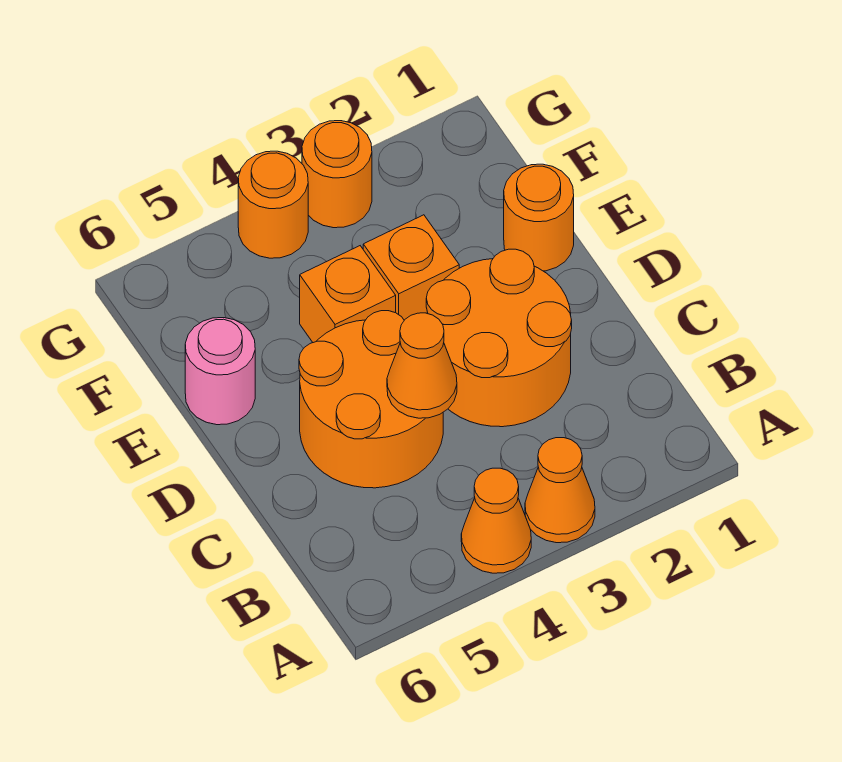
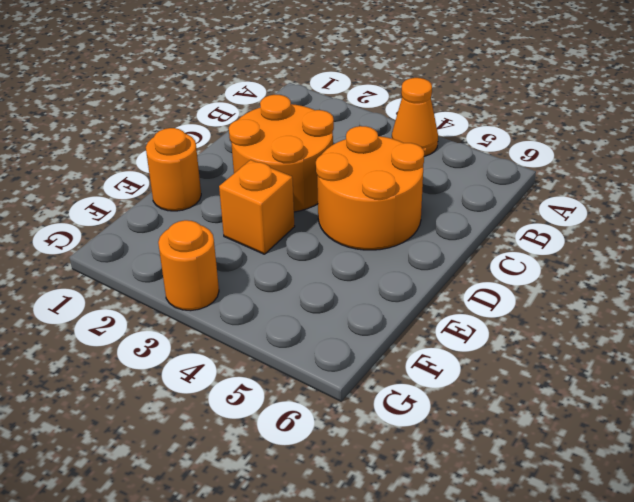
none -> orange 1x1 cone [525,438,595,543]
none -> orange 1x1 brick [300,246,396,343]

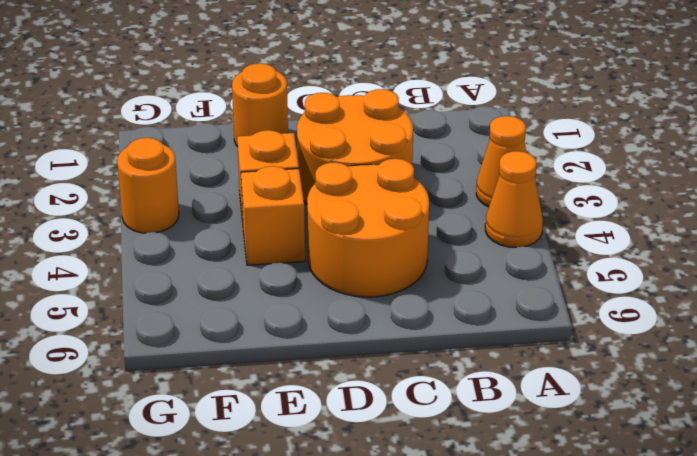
none -> pink 1x1 round brick [185,318,255,425]
none -> orange 1x1 round brick [238,151,308,258]

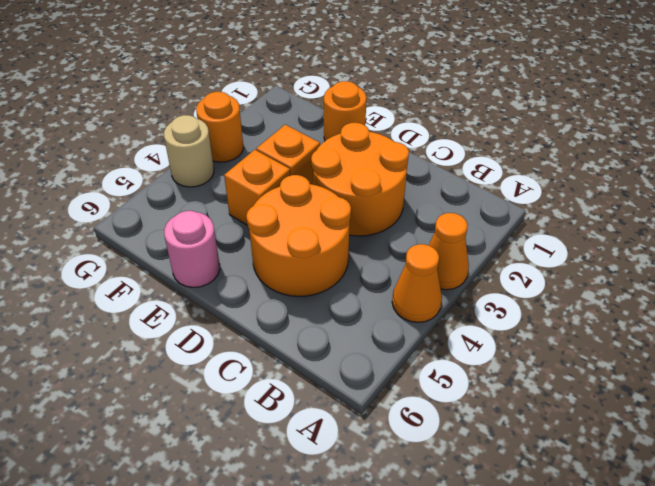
tan 1x1 round brick [164,115,214,187] -> orange 1x1 round brick [238,151,308,258]
none -> orange 1x1 cone [387,313,457,418]

